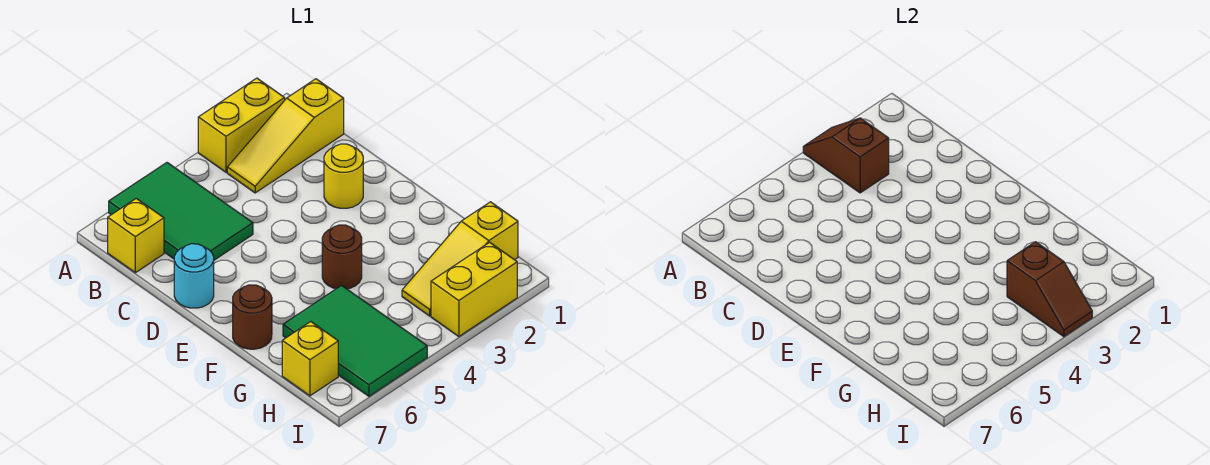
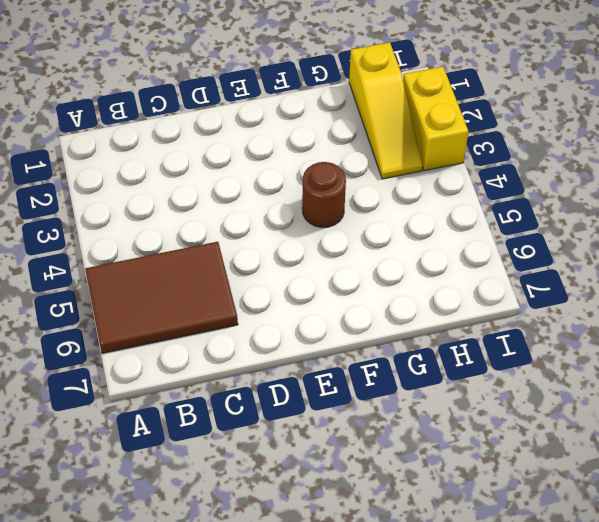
brown 2x3 tile [85,242,238,353] -> green 2x3 tile [109,163,253,260]
none -> yellow 1x2 brick [198,78,285,172]
none -> yellow 1x3 slope [227,79,344,193]
none -> yellow 1x1 brick [108,198,164,273]

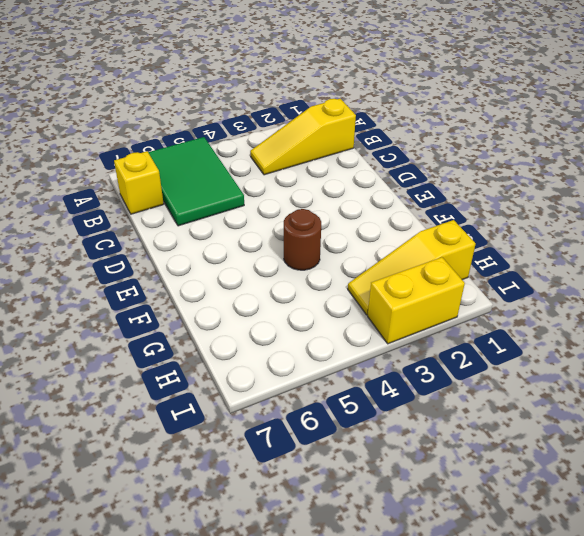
none -> yellow 1x2 brick [198,78,285,172]
none -> yellow 1x1 round brick [324,144,363,208]
none -> cyan 1x1 round brick [174,244,214,308]

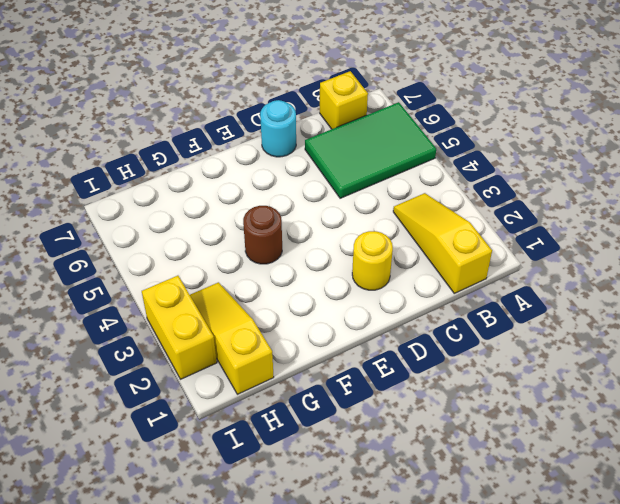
none -> yellow 1x2 brick [198,78,285,172]
none -> brown 1x1 round brick [233,285,272,349]
none -> green 2x3 tile [283,286,427,396]

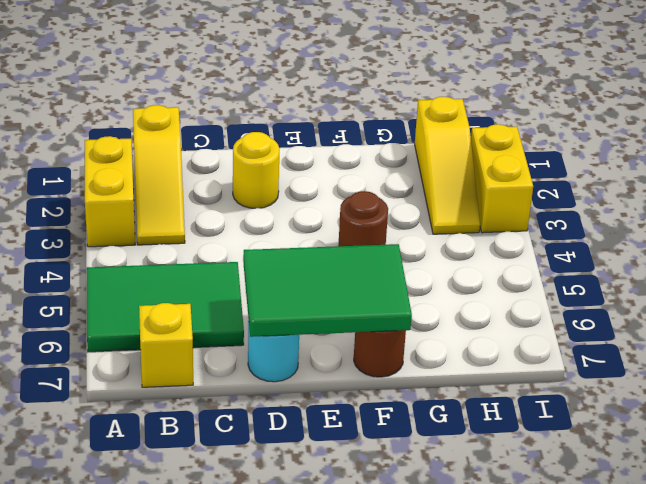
green 2x3 tile [244,244,412,337] -> green 2x3 tile moved to [283,286,427,396]
none -> yellow 1x1 brick [282,322,338,396]
none -> brown 1x2 slope [803,118,889,193]
none -> brown 1x2 slope [1007,242,1092,337]

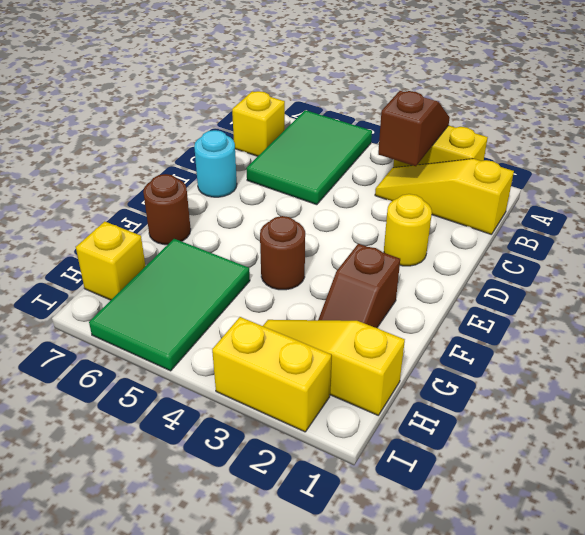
brown 1x2 slope [318,244,400,328] -> brown 1x2 slope moved to [1007,242,1092,337]

